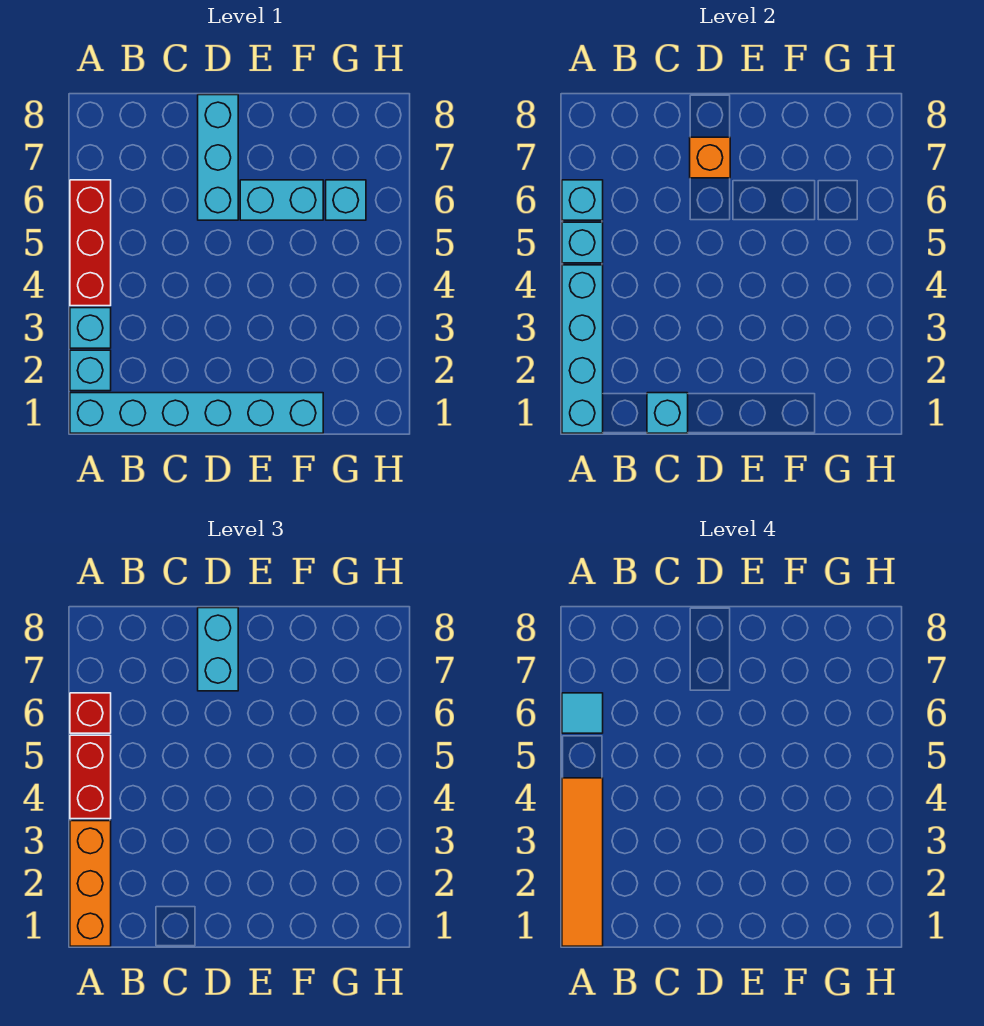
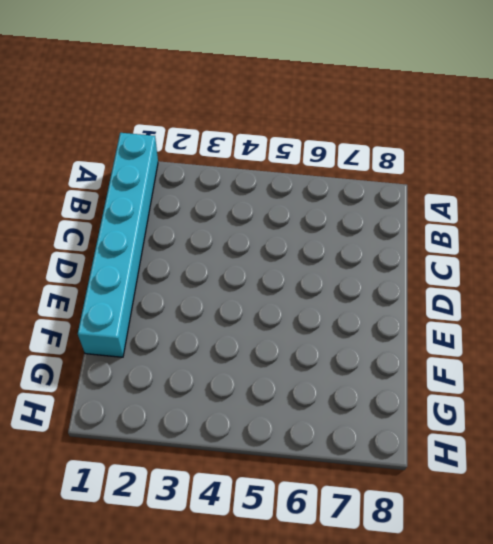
none -> cyan 1x1 brick [70,350,111,391]
none -> cyan 1x1 brick [70,308,111,348]
none -> red 1x3 brick [70,180,111,306]

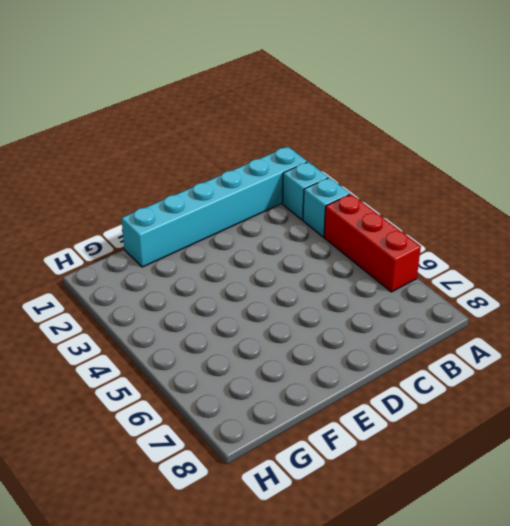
none -> cyan 1x3 brick [198,95,238,220]
none -> cyan 1x2 brick [240,180,323,220]
none -> cyan 1x1 brick [326,180,366,220]

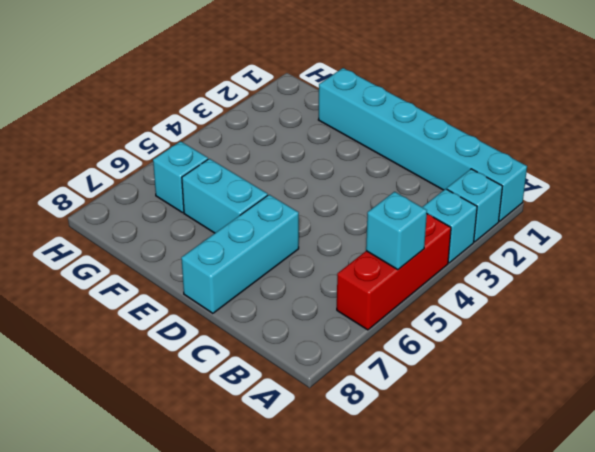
none -> cyan 1x4 brick [562,265,603,433]
none -> cyan 1x1 brick [562,180,603,220]
none -> cyan 1x1 brick [647,393,688,433]

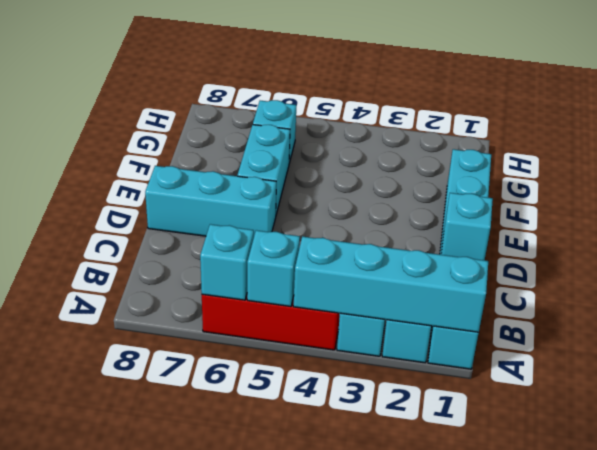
none -> orange 1x1 brick [690,137,730,178]
none -> orange 1x3 brick [70,821,111,946]
none -> red 1x2 brick [70,735,111,819]

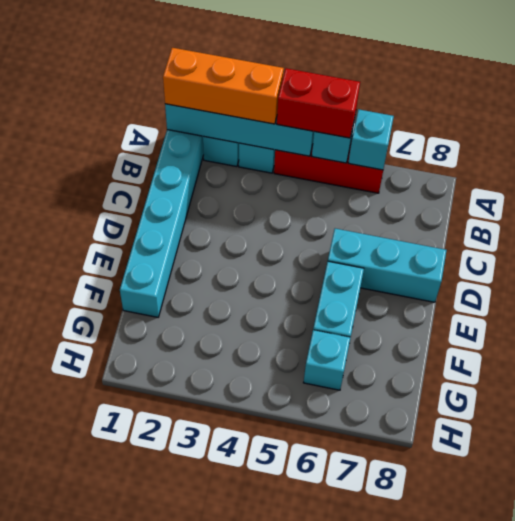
none -> cyan 1x1 brick [647,393,688,433]
none -> orange 1x1 brick [690,137,730,178]
none -> red 1x1 brick [70,693,111,733]

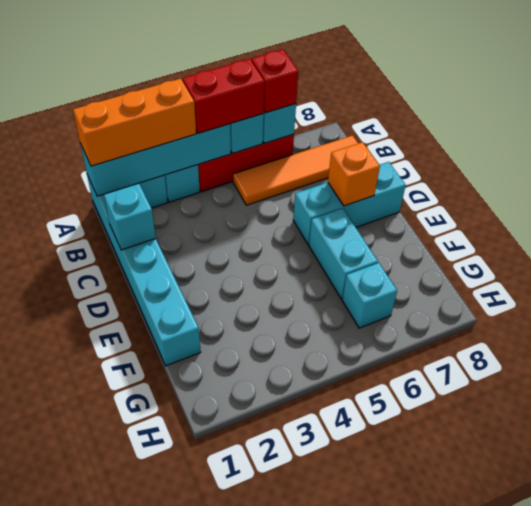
orange 1x4 tile [233,135,358,205] -> orange 1x4 tile moved to [562,778,603,946]
none -> cyan 1x2 brick [198,608,238,691]
none -> cyan 1x1 tile [562,693,603,733]

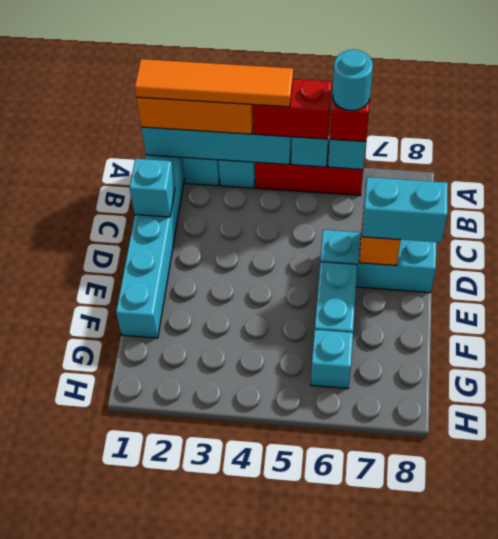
cyan 1x1 round brick [332,49,373,111] -> cyan 1x1 tile [562,693,603,733]

